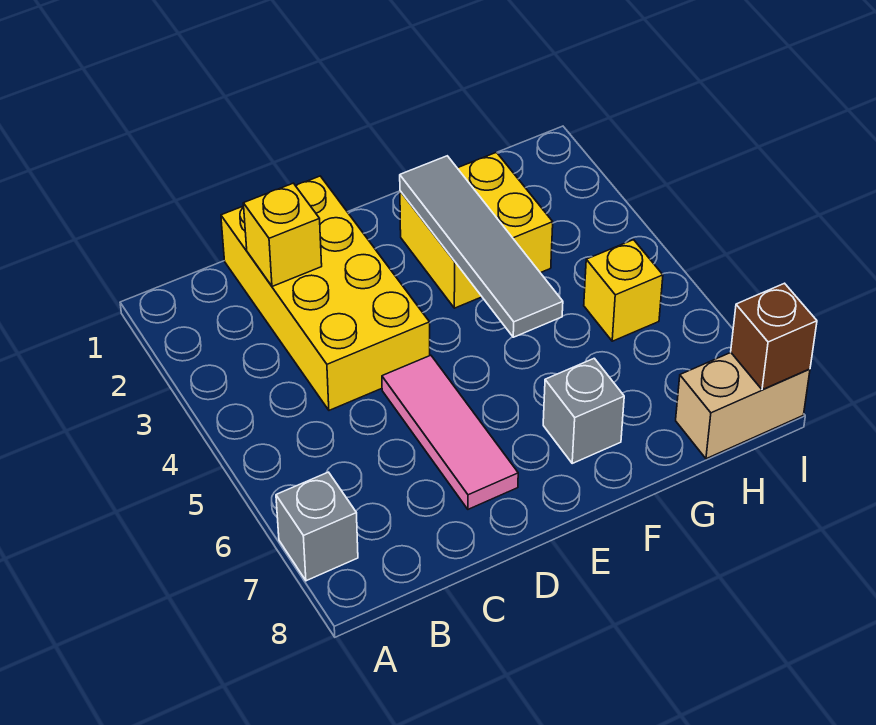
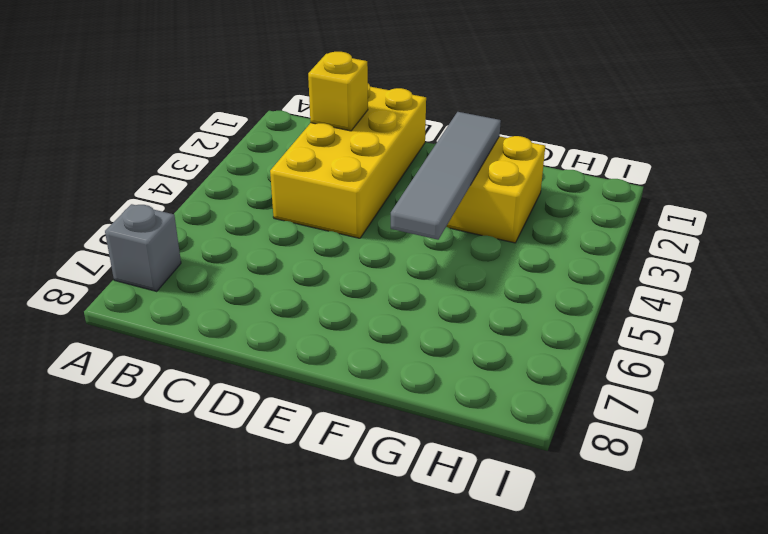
none -> pink 1x3 tile [382,355,518,509]
none -> grey 1x1 brick [543,358,624,463]

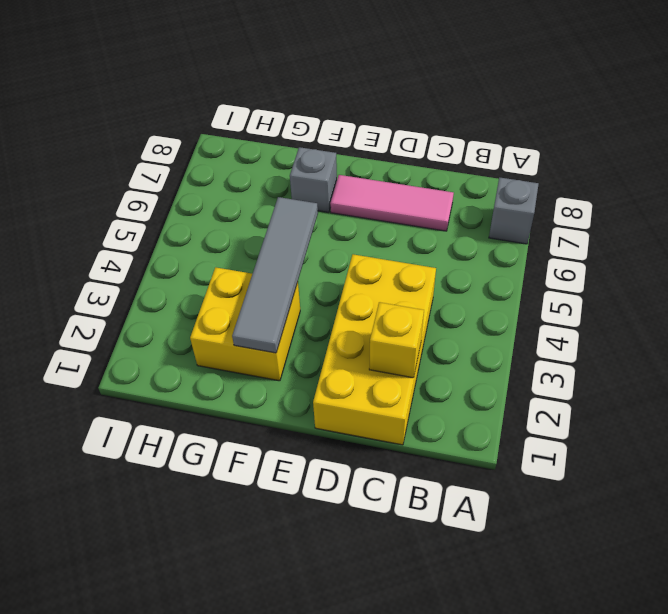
pink 1x3 tile [330,175,454,231] -> pink 1x3 tile turned to [382,355,518,509]
none -> yellow 1x1 brick [584,240,663,341]
none -> tan 1x2 brick [676,353,810,459]

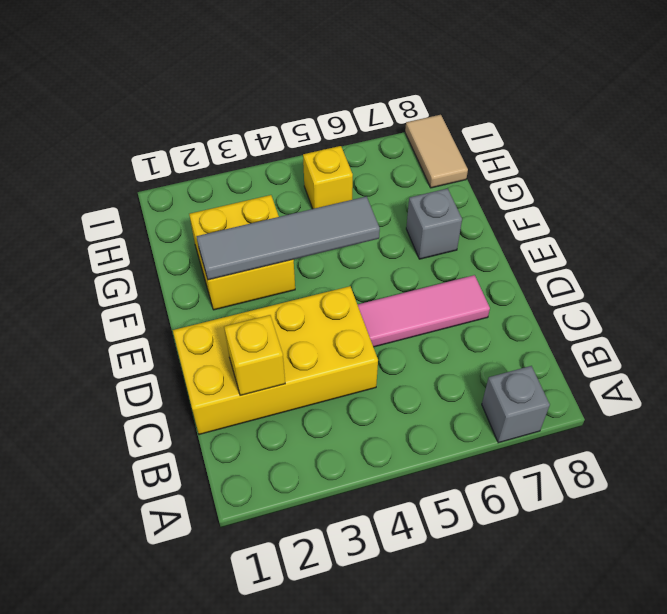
tan 1x2 tile [405,115,468,188] -> tan 1x2 brick [676,353,810,459]
none -> brown 1x1 brick [731,283,817,390]

